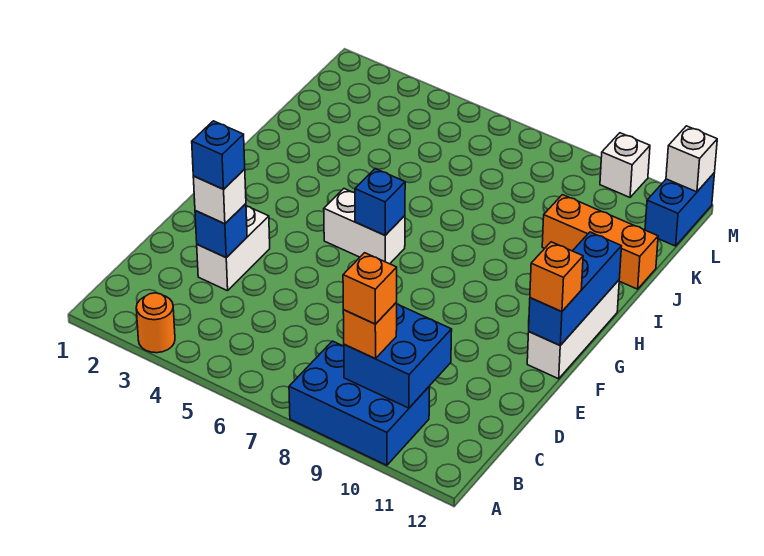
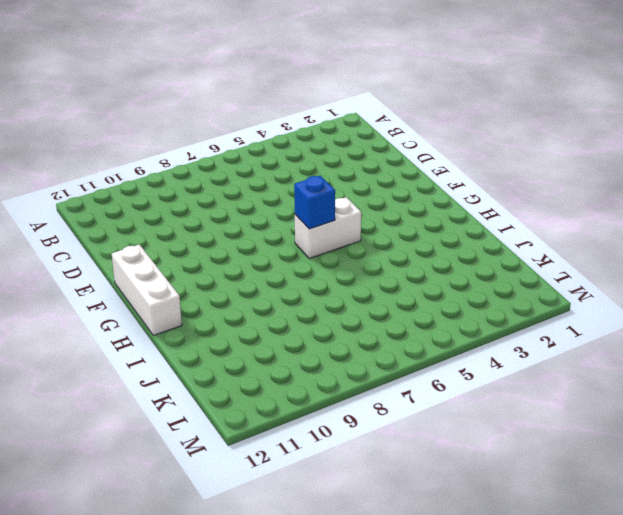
none -> orange 1x1 round brick [136,293,175,353]
none -> blue 2x3 brick [289,341,430,465]
none -> white 1x2 brick [197,206,270,291]

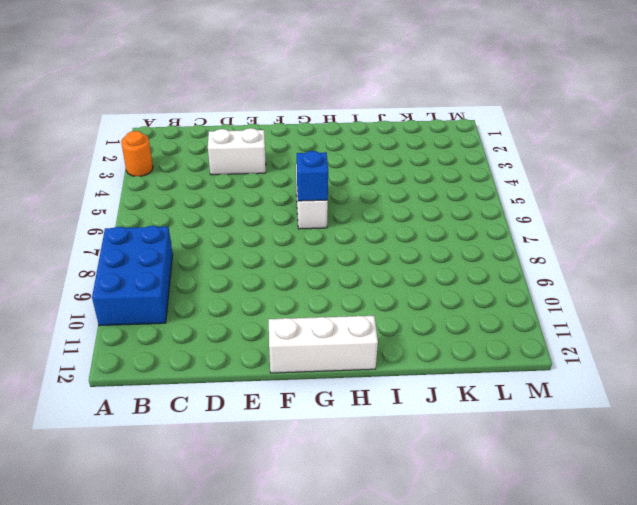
none -> orange 1x3 brick [542,195,658,289]
none -> blue 1x2 brick [645,173,714,246]
none -> white 1x1 brick [600,133,650,197]

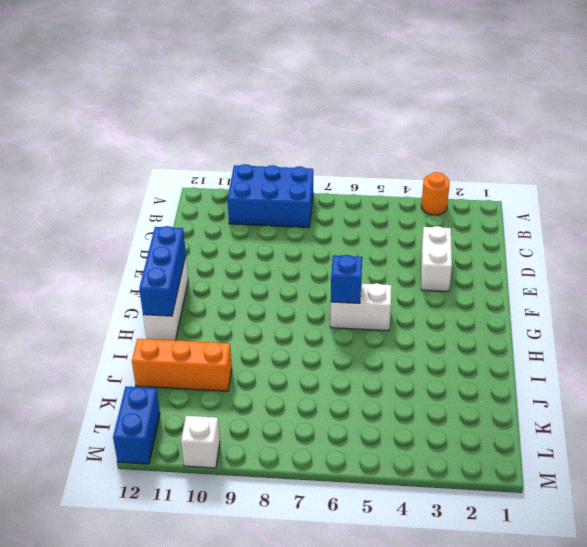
none -> blue 2x2 brick [344,304,452,408]
none -> blue 1x1 brick [195,204,247,257]
none -> white 1x1 brick [666,126,717,192]

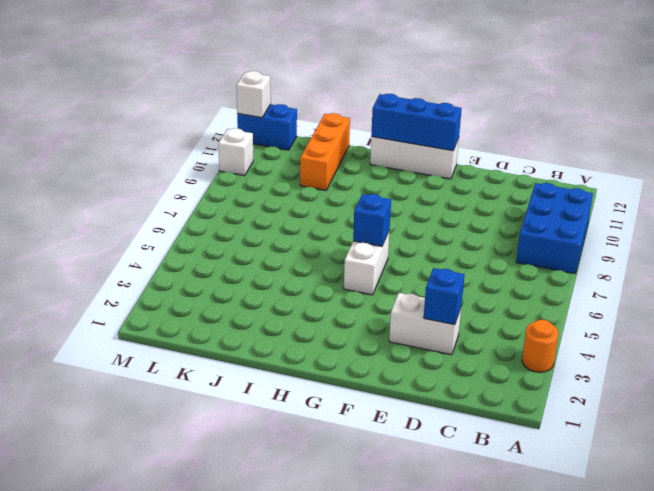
none -> blue 2x2 brick [344,304,452,408]
none -> orange 1x1 brick [343,303,397,359]
none -> white 1x1 brick [193,169,246,224]

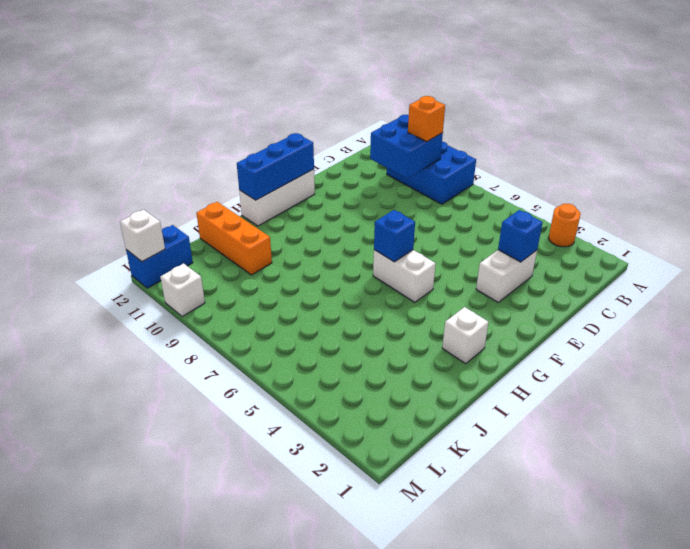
white 1x1 brick [442,307,489,364] -> white 1x1 brick moved to [193,169,246,224]
none -> orange 1x1 brick [530,242,583,312]
none -> orange 1x1 brick [343,253,397,324]
none -> blue 1x1 brick [192,121,245,189]

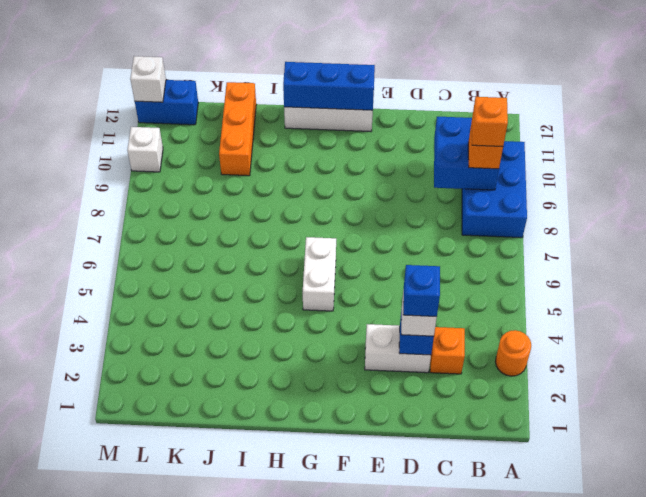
orange 1x1 brick [430,327,465,374] -> orange 1x1 brick moved to [530,242,583,312]
none -> blue 1x1 brick [355,169,405,235]

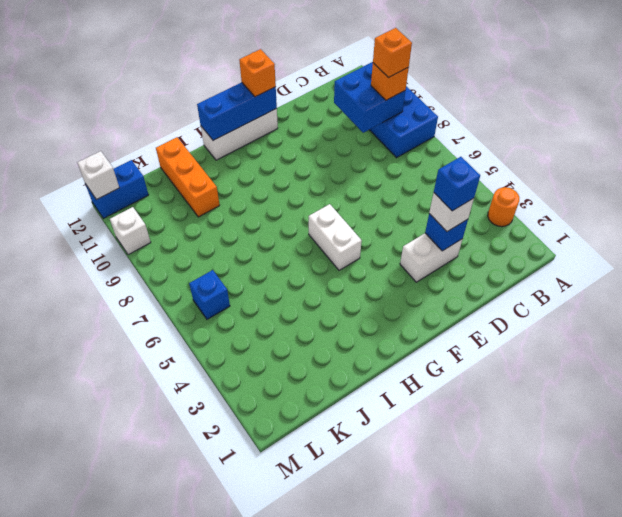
blue 1x1 brick [189,270,230,319] -> blue 1x1 brick moved to [355,169,405,235]

